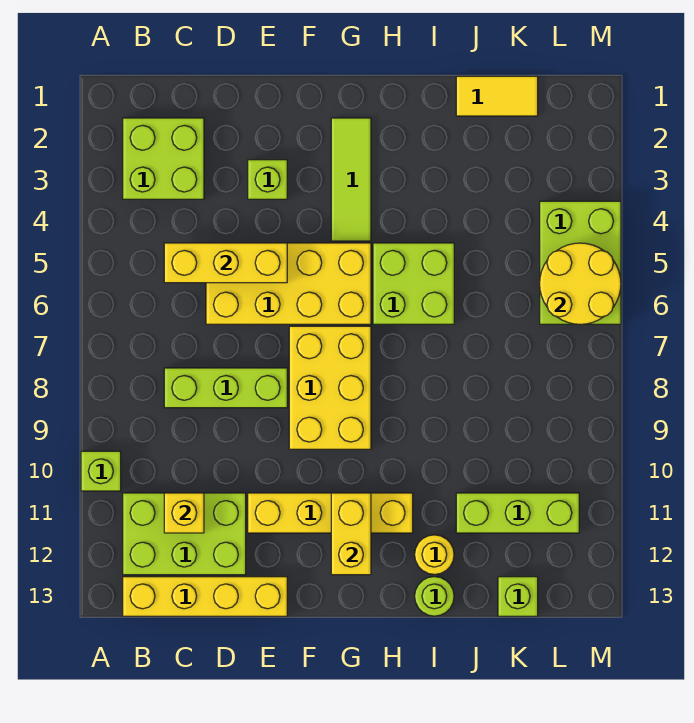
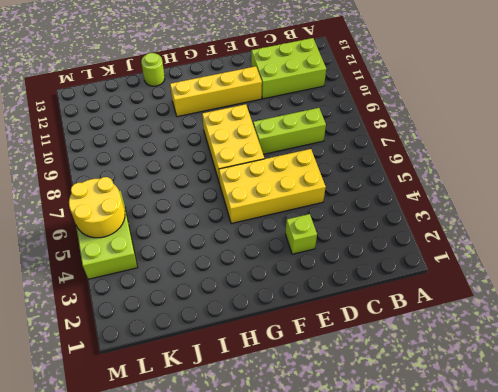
none -> lime 1x1 brick [81,451,121,491]
none -> lime 2x2 brick [123,118,204,199]
none -> yellow 1x4 brick [123,577,287,616]

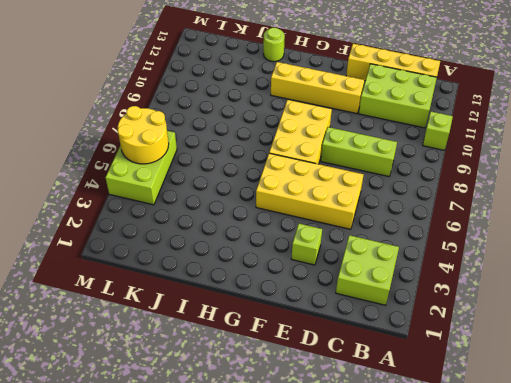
none -> lime 1x3 tile [331,118,371,241]
none -> lime 2x2 brick [373,243,454,324]
none -> yellow 1x1 round brick [415,535,454,574]

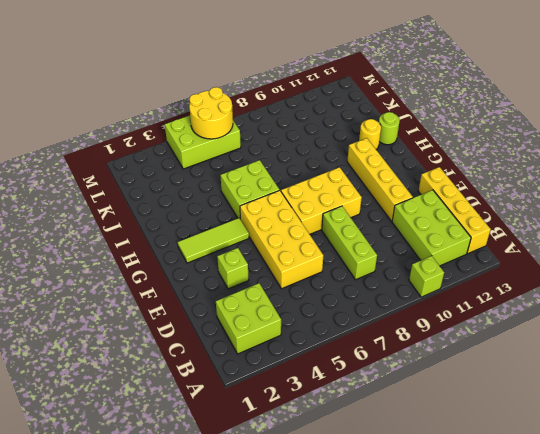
none -> yellow 1x2 tile [456,76,538,116]
none -> lime 1x3 brick [456,493,579,533]
none -> lime 1x1 brick [498,577,538,616]

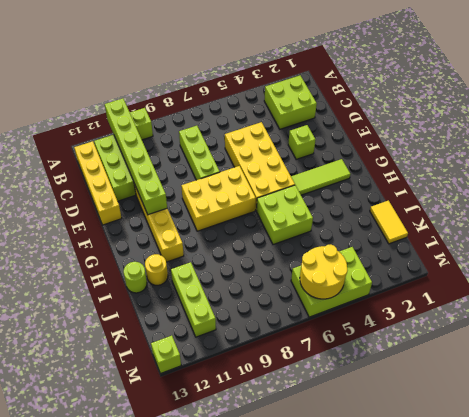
lime 1x6 brick [105,98,167,215] -> yellow 1x1 brick [164,493,204,533]
lime 1x1 brick [151,336,181,374] -> lime 1x1 brick moved to [498,577,538,616]
none -> yellow 1x3 brick [164,243,287,283]
none -> yellow 1x2 brick [331,493,371,575]

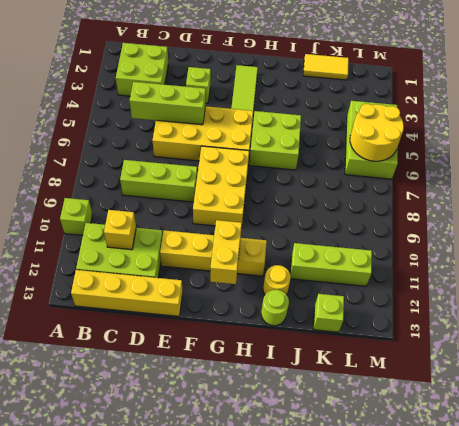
lime 1x3 brick [130,82,206,125] -> yellow 1x3 brick [164,243,287,283]

